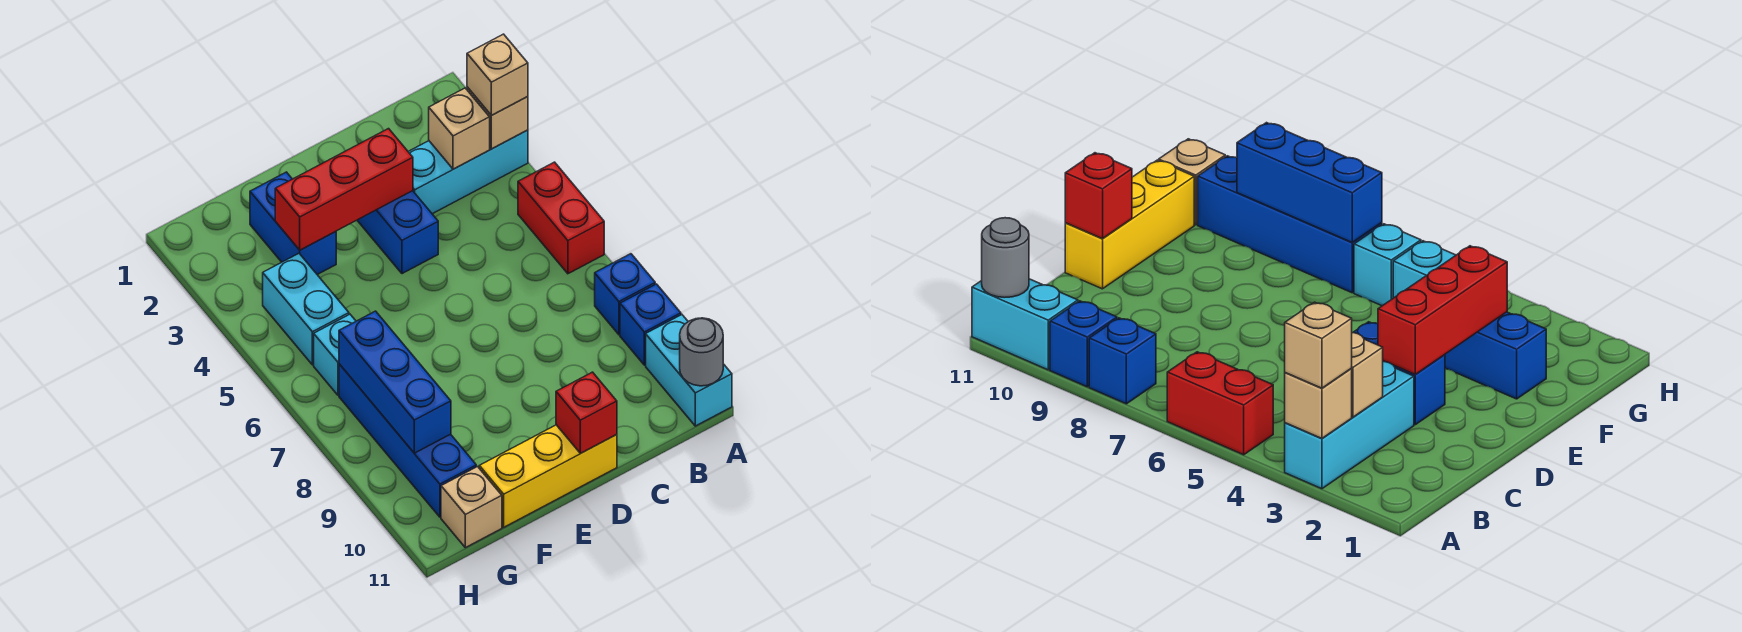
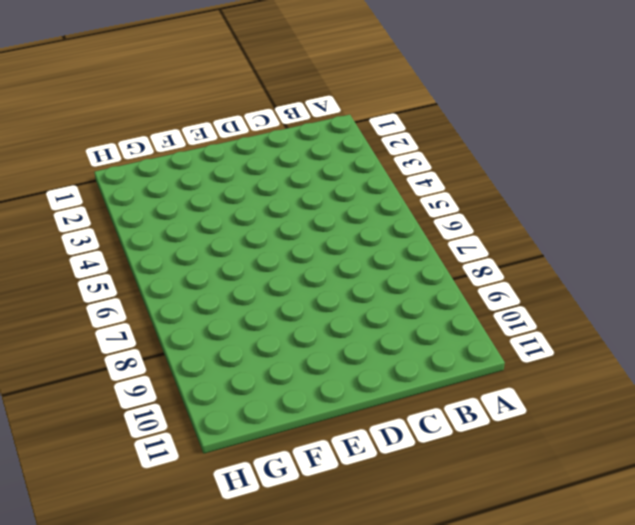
none -> cyan 1x3 brick [408,130,528,214]
none -> red 1x2 brick [518,162,604,274]
none -> blue 1x1 brick [595,254,655,335]

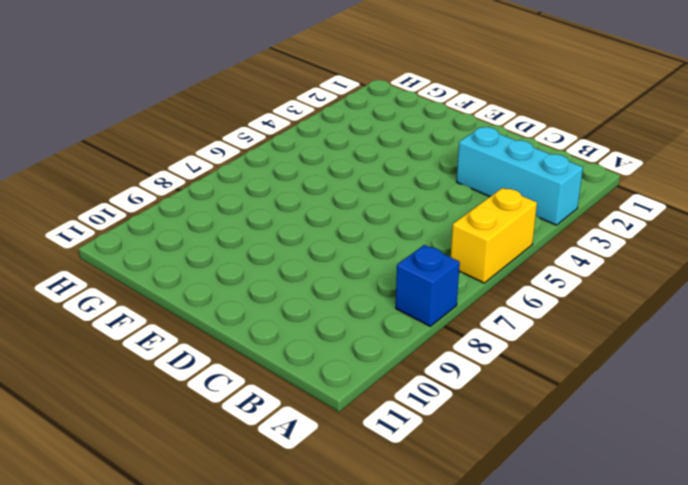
yellow 1x2 brick [451,188,537,283] -> red 1x2 brick [518,162,604,274]
none -> blue 1x1 brick [620,284,681,365]
none -> cyan 1x2 brick [646,315,732,426]
none -> blue 1x2 brick [357,191,438,274]

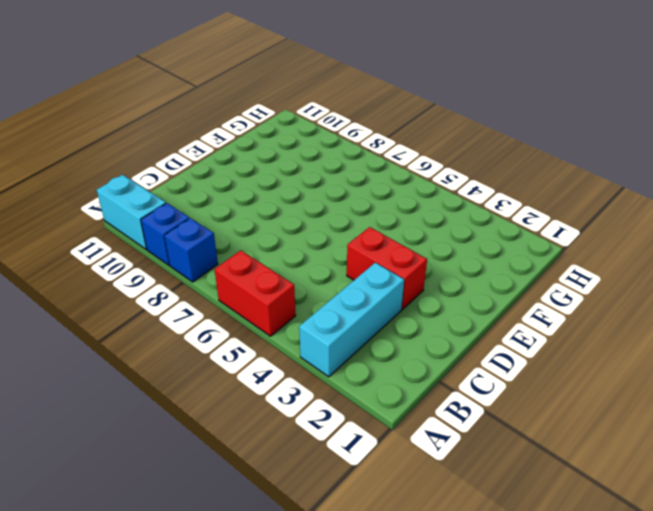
red 1x2 brick [347,227,427,309] -> blue 1x2 brick [357,191,438,274]
none -> yellow 1x3 brick [479,425,617,527]
none -> blue 1x2 brick [250,172,336,275]
none -> cyan 1x2 brick [263,253,349,365]

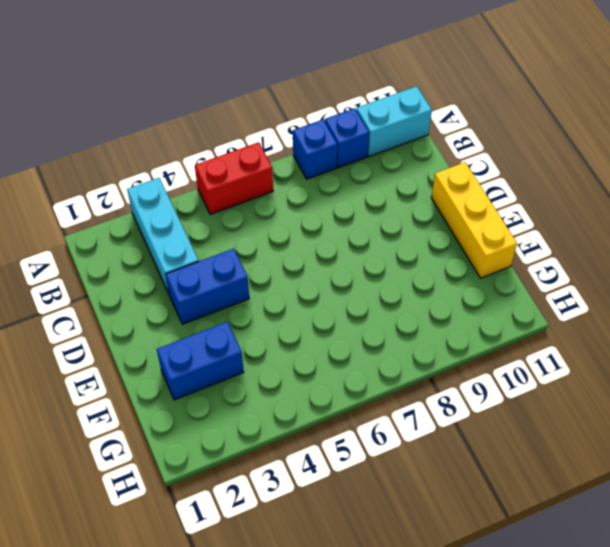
none -> cyan 1x2 brick [263,253,349,365]
none -> cyan 1x1 brick [314,314,356,395]
none -> blue 1x4 brick [339,364,476,517]

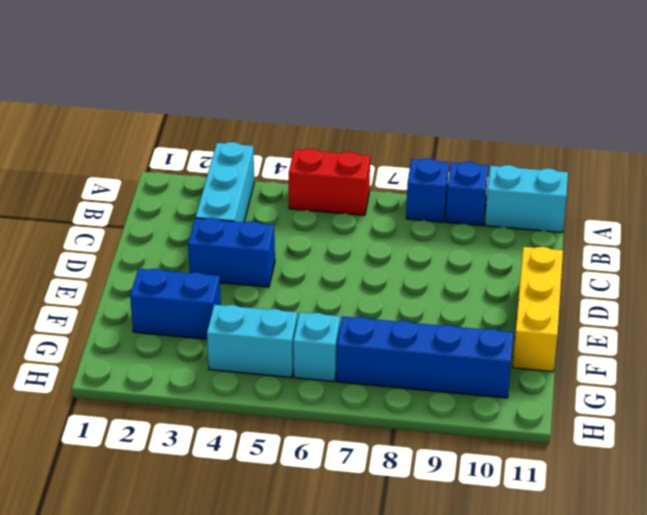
none -> tan 1x1 brick [441,467,502,548]
none -> tan 1x1 brick [467,87,528,149]
none -> grey 1x1 round brick [680,318,723,386]

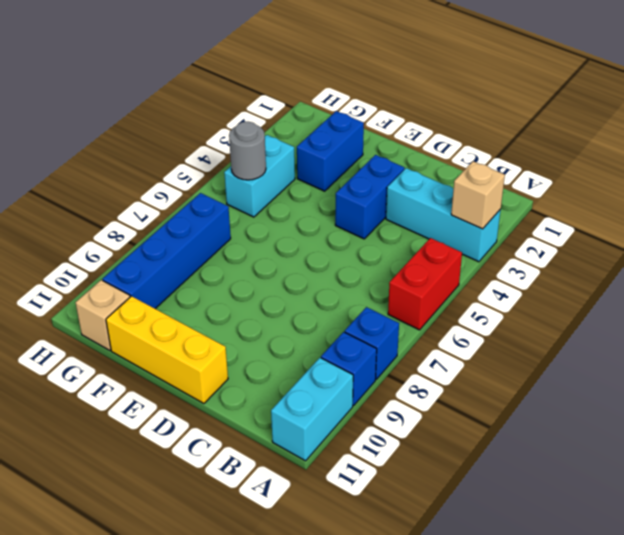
grey 1x1 round brick [229,122,266,180] -> grey 1x1 round brick moved to [680,318,723,386]
none -> cyan 1x1 brick [314,314,356,395]
none -> tan 1x1 brick [429,88,490,169]
none -> red 1x3 brick [275,129,413,250]

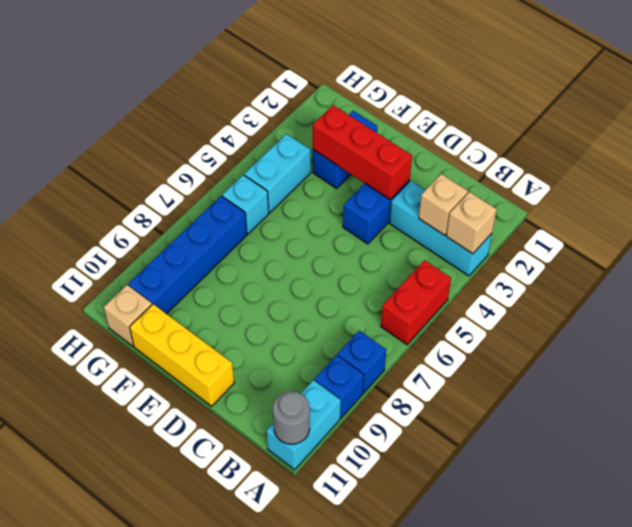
none -> red 1x1 brick [556,372,617,453]
none -> blue 1x3 brick [339,311,451,453]
none -> tan 1x1 brick [467,34,528,115]

